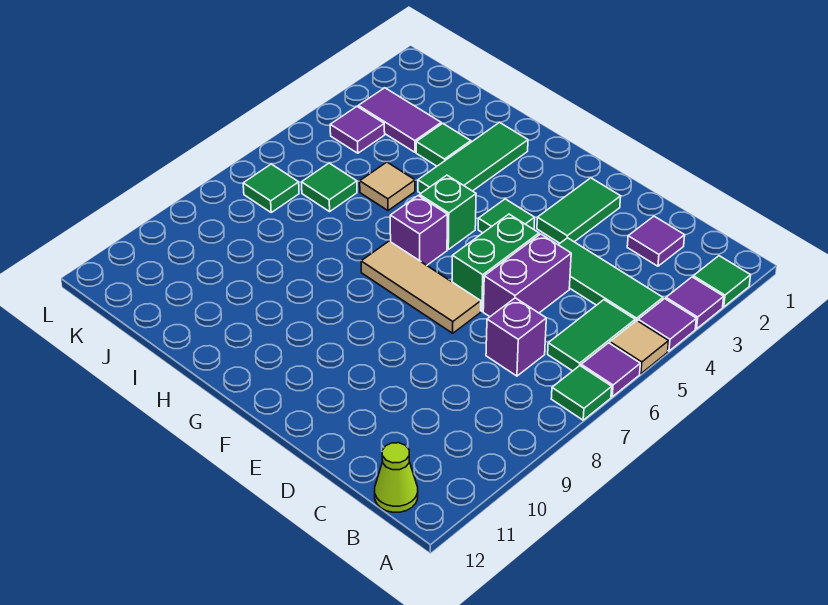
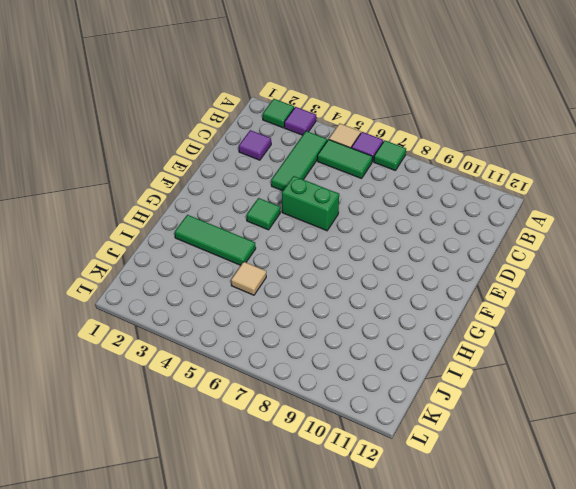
none -> purple 1x1 tile [638,299,696,351]
none -> lime 1x1 cone [375,443,418,512]
none -> purple 1x1 brick [486,298,546,376]

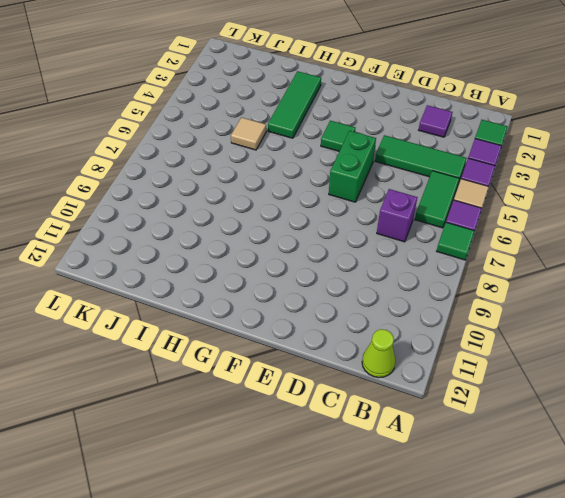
none -> purple 1x2 brick [483,234,571,317]
none -> green 1x2 tile [537,178,621,243]
none -> tan 1x3 tile [361,241,481,333]

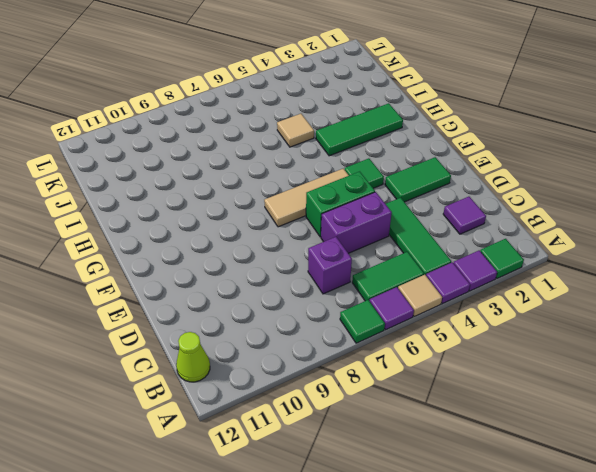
tan 1x3 tile [264,169,349,227] -> tan 1x3 tile turned to [361,241,481,333]
none -> green 1x1 brick [420,175,476,249]
none -> purple 1x1 brick [390,196,447,265]
none -> green 1x1 tile [416,123,471,166]

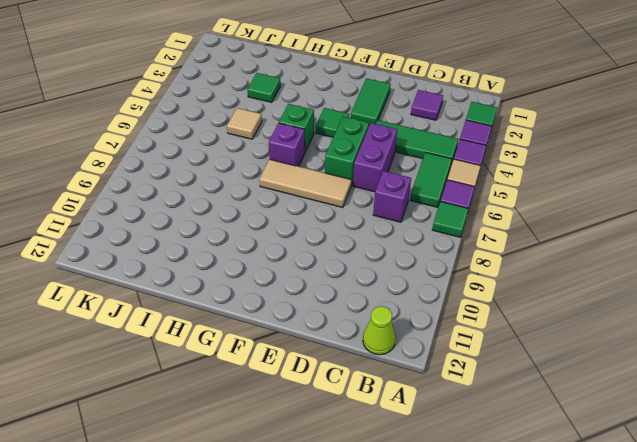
none -> green 1x3 tile [418,122,528,193]
none -> purple 1x2 tile [358,88,441,152]
none -> green 1x1 tile [302,163,357,212]

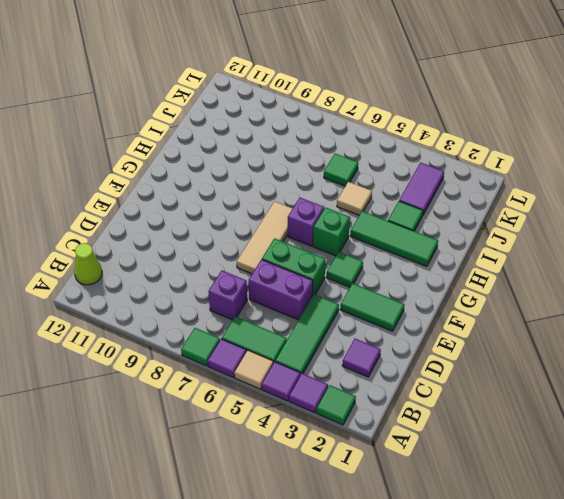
none -> purple 1x1 tile [330,106,385,153]
none -> green 1x1 tile [243,164,299,212]

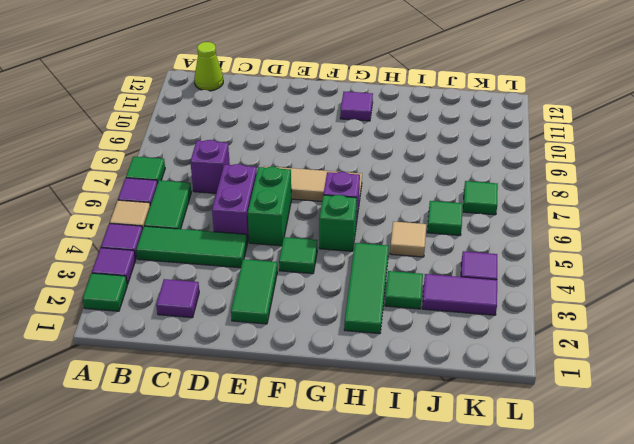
purple 1x1 tile [340,92,373,121] -> none

